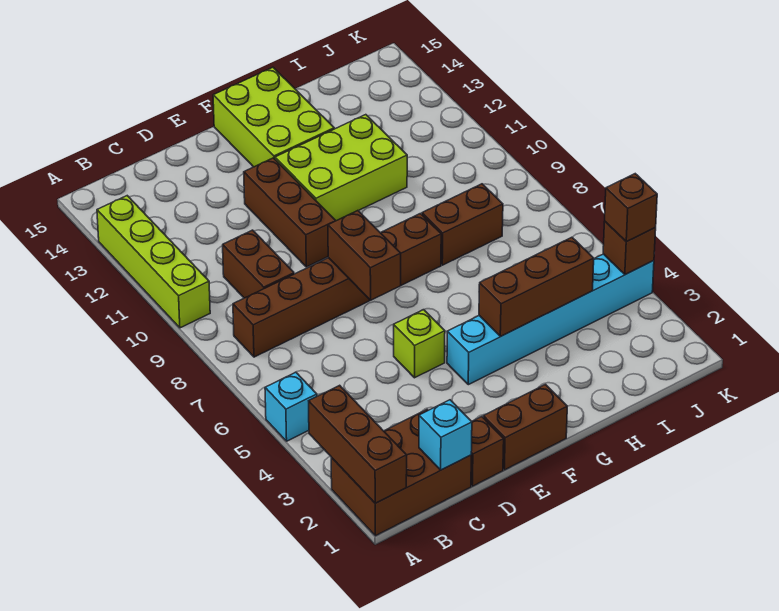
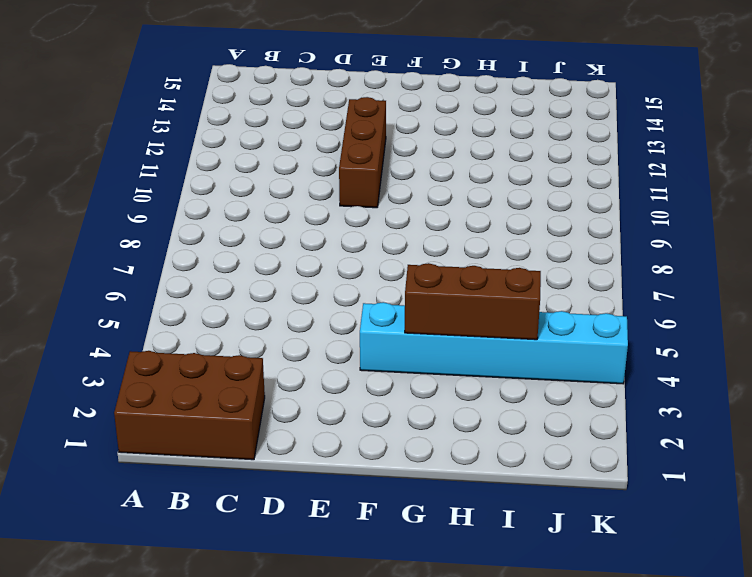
none -> cyan 1x1 brick [265,372,317,441]
none -> lime 1x4 brick [97,196,210,328]
none -> brown 1x6 brick [233,214,441,357]

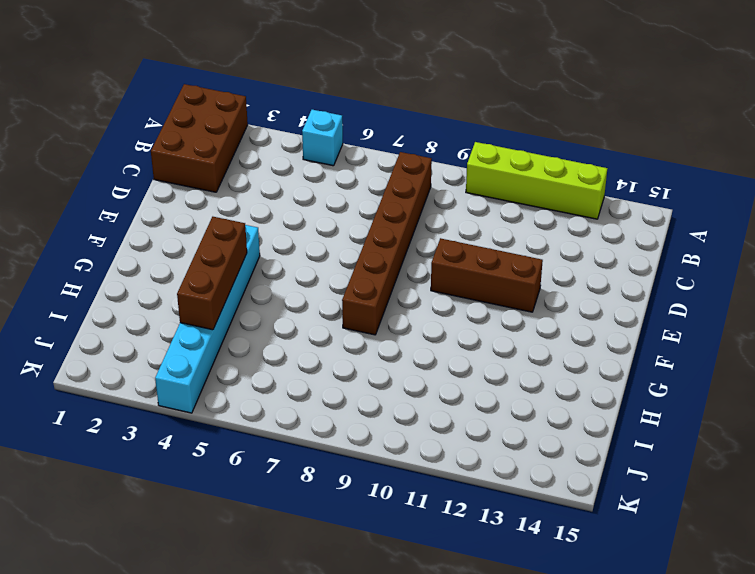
none -> brown 1x2 brick [223,230,294,298]
none -> brown 1x1 brick [471,417,504,486]
none -> brown 1x2 brick [483,384,567,470]

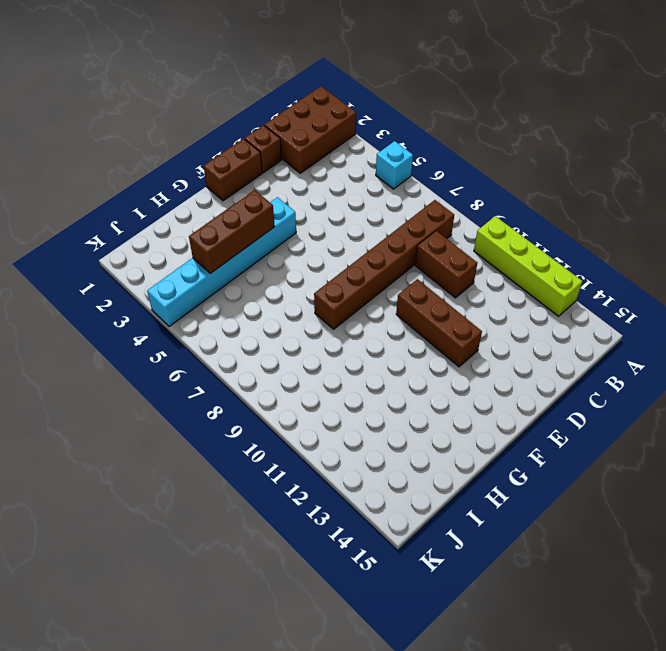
none -> lime 1x1 brick [394,310,445,378]
none -> lime 2x3 brick [275,115,407,221]
none -> lime 2x3 brick [213,67,334,167]

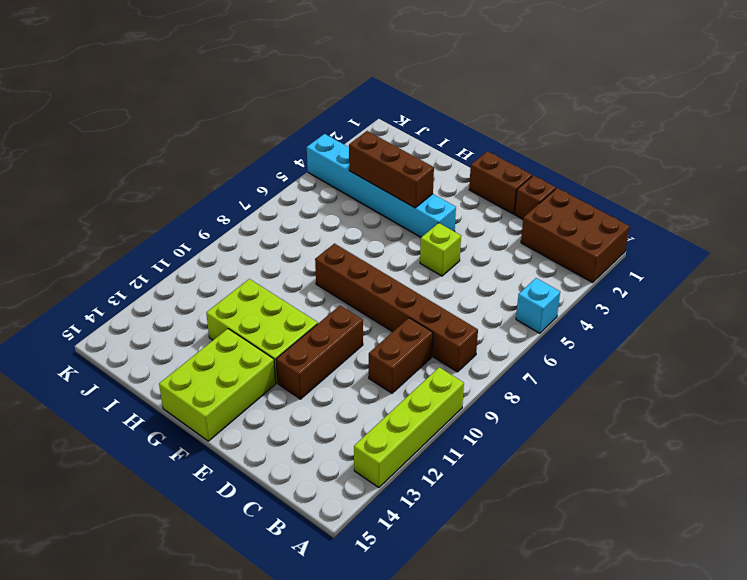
none -> brown 1x2 brick [422,184,503,265]
none -> brown 1x3 brick [309,385,407,503]
none -> cyan 1x1 brick [419,400,472,470]

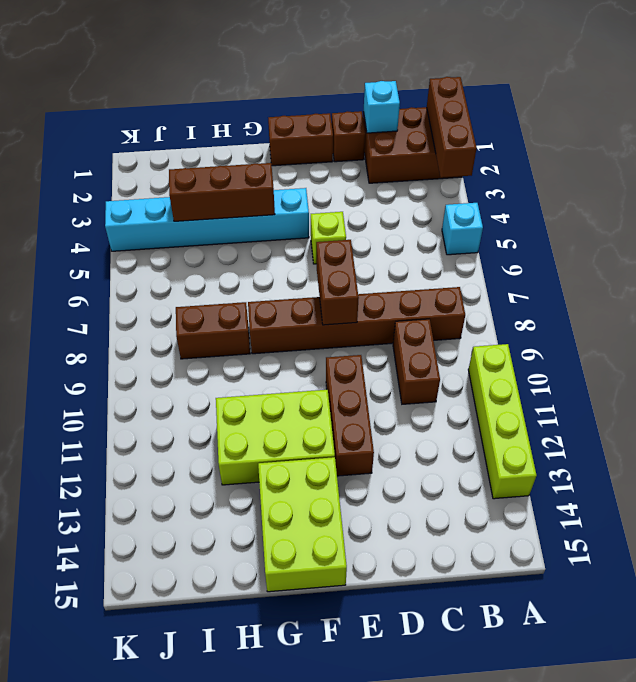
none -> brown 1x1 brick [603,222,656,275]
none -> brown 1x1 brick [605,174,657,242]

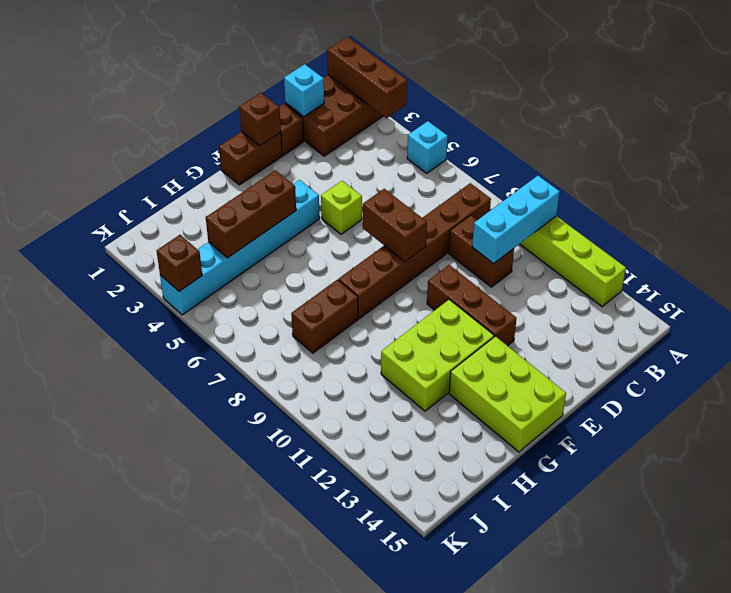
cyan 1x3 brick [472,176,560,264] -> none
brown 1x1 brick [239,93,281,146] -> brown 1x1 brick moved to [605,174,657,242]

